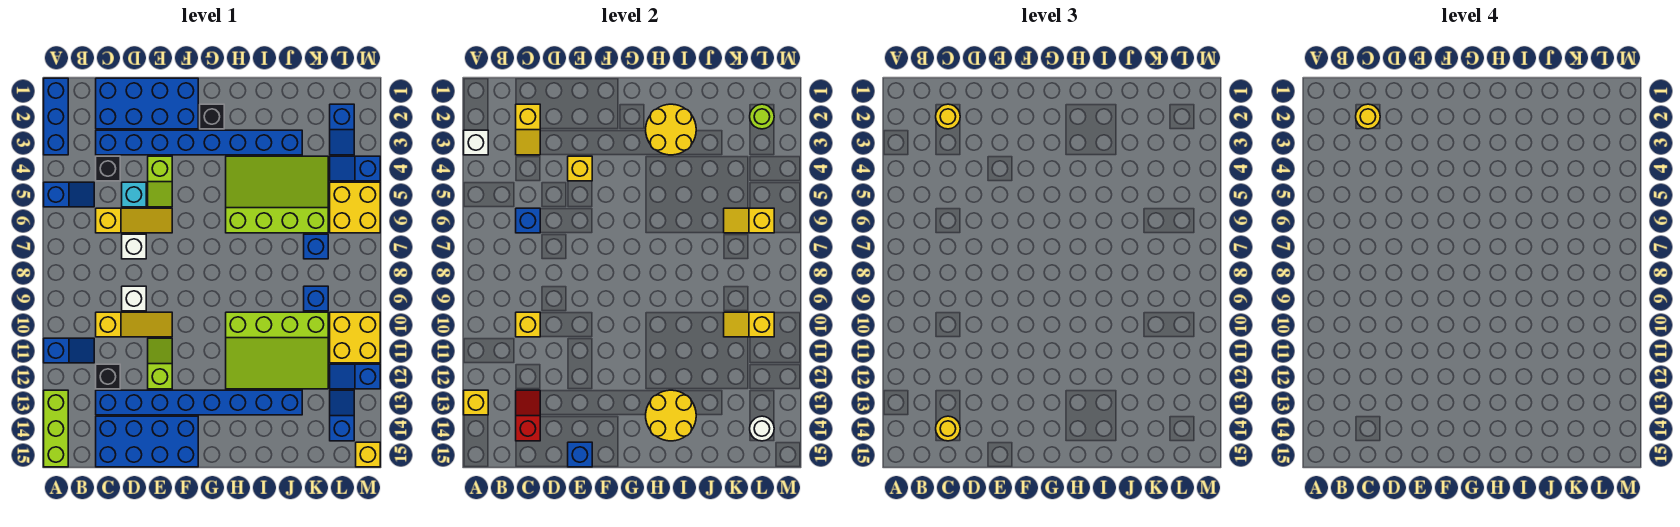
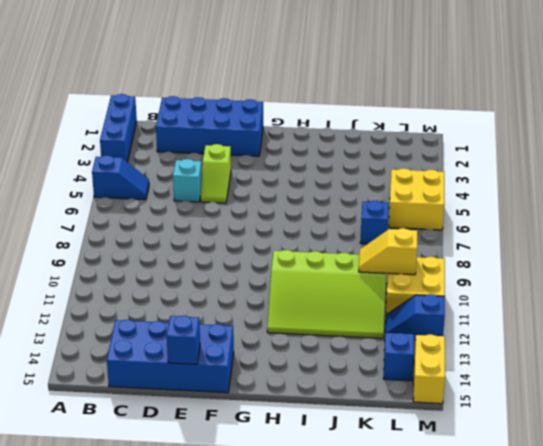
yellow 1x2 brick [413,334,445,404] -> yellow 1x1 brick [356,442,380,467]
none -> blue 1x2 slope [44,338,94,363]
none -> lime 1x3 brick [44,390,68,467]
none -> blue 1x8 brick [96,130,302,155]
none -> black 1x1 brick [96,156,120,181]

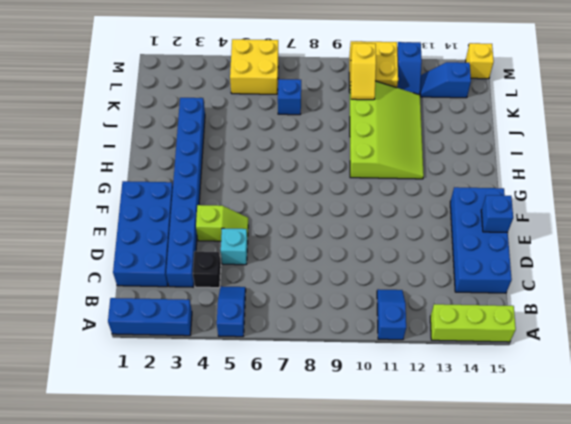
none -> yellow 1x3 slope [96,208,172,233]
none -> yellow 1x3 slope [96,312,172,337]
none -> black 1x1 brick [96,364,120,389]
none -> blue 1x8 brick [96,390,302,415]

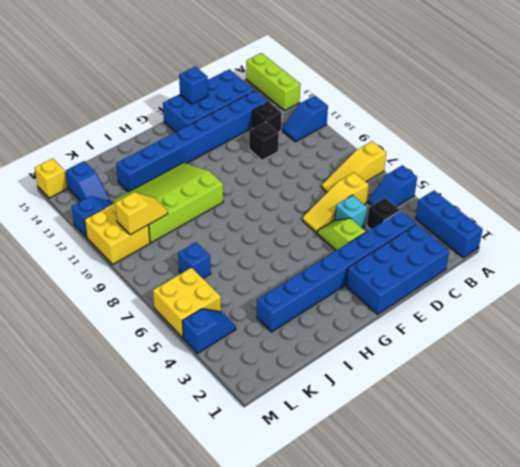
yellow 1x3 slope [322,141,386,192] -> yellow 1x3 slope moved to [96,312,172,337]
black 1x1 brick [249,122,279,160] -> black 1x1 brick moved to [200,104,224,129]
none -> white 1x1 brick [122,234,146,259]
none -> white 1x1 brick [122,286,146,311]
none -> lime 1x2 slope [148,338,172,389]
none -> lime 3x4 slope [226,156,328,233]

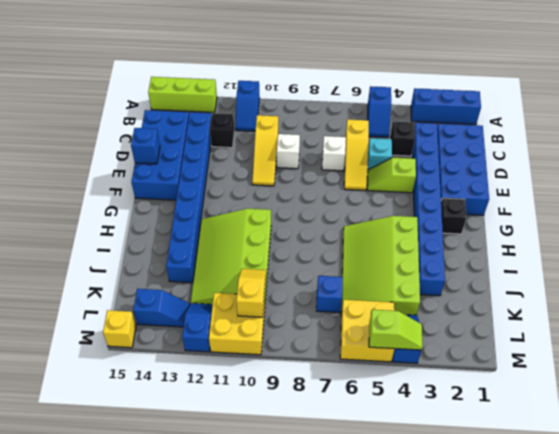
lime 3x4 slope [342,216,420,315] -> lime 3x4 slope turned to [226,156,328,233]
lime 1x2 slope [369,310,423,350] -> lime 1x2 slope moved to [148,338,172,389]
none -> blue 1x1 brick [304,286,328,311]
none -> blue 1x2 slope [330,104,354,155]
none -> white 1x1 brick [464,130,488,155]
none -> yellow 1x1 brick [464,390,488,415]

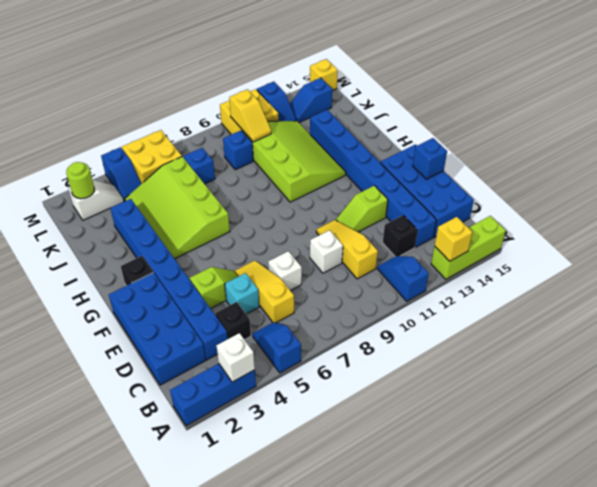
white 1x2 slope [68,180,124,220] -> blue 1x2 slope [330,104,354,155]
none -> yellow 1x2 slope [516,104,540,155]
none -> blue 1x1 brick [516,208,540,233]
none -> yellow 1x1 brick [516,312,540,337]
none -> red 1x2 slope [516,390,540,441]

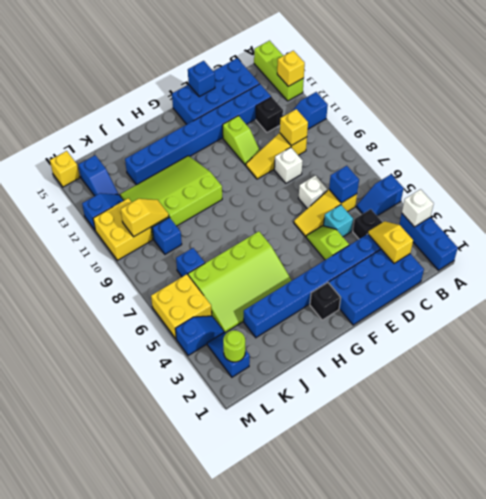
none -> red 1x2 slope [516,390,540,441]
none -> yellow 1x1 brick [568,156,592,181]
none -> yellow 2x2 round brick [646,104,696,155]
none -> yellow 2x2 round brick [646,390,696,441]

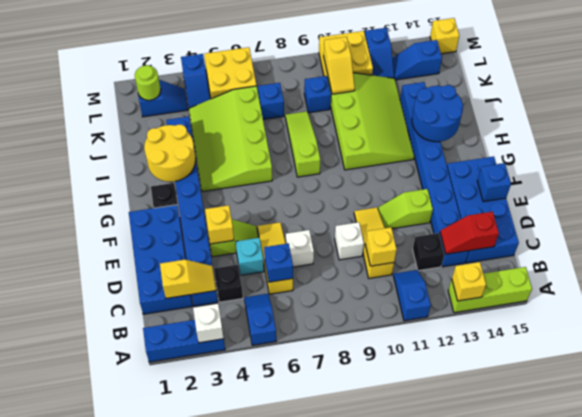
lime 1x3 slope [285,111,320,177] -> none
blue 2x2 round brick [412,85,463,142] -> yellow 2x2 round brick [646,390,696,441]
none -> yellow 1x2 slope [724,208,774,233]
none -> white 1x1 round brick [750,416,774,441]
none -> yellow 1x1 round brick [936,104,960,129]
none -> yellow 1x1 round brick [936,416,960,441]

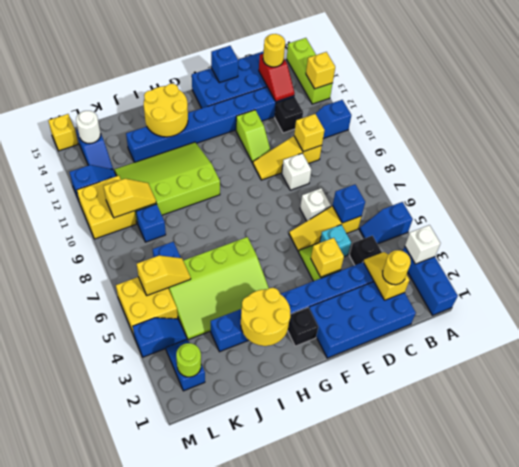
none -> yellow 1x1 round brick [1356,104,1380,129]

